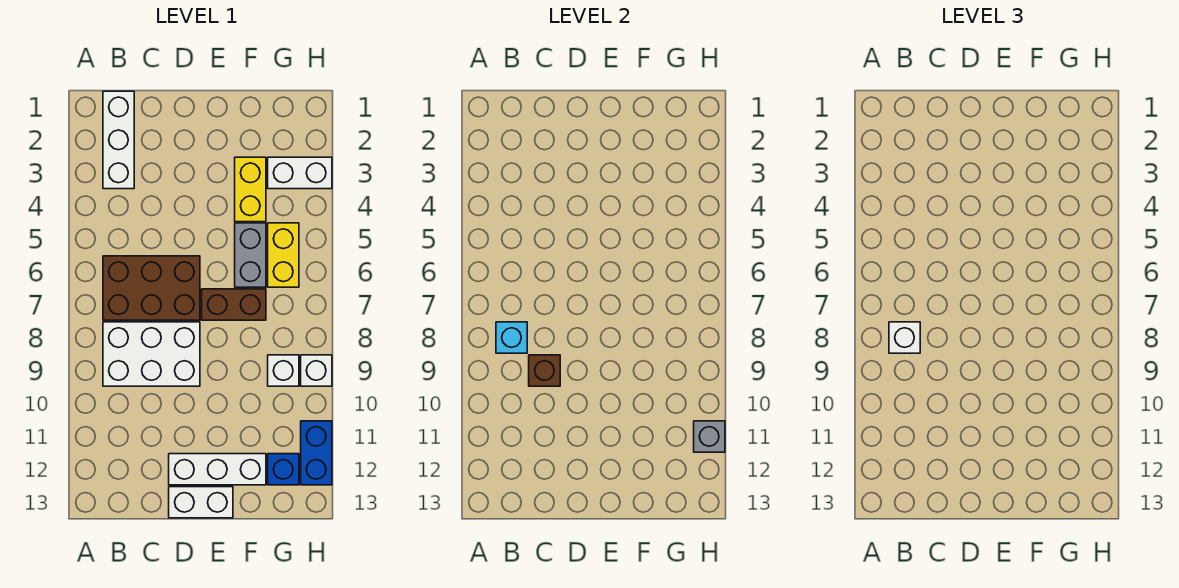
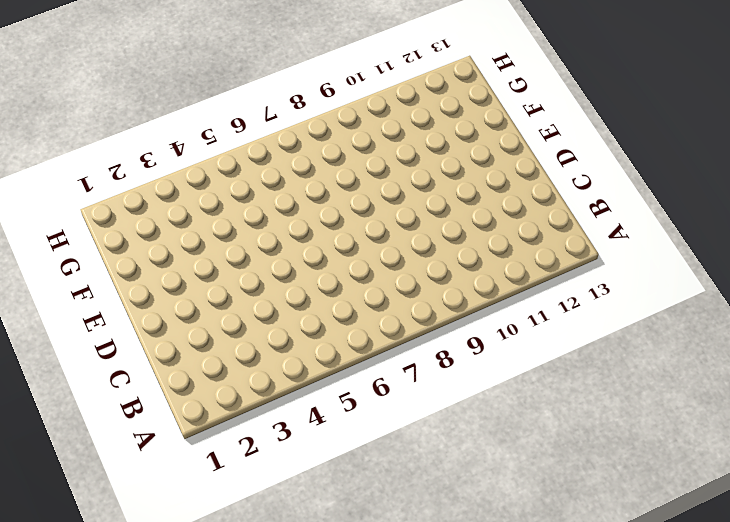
none -> white 1x3 brick [103,91,134,189]
none -> brown 2x3 brick [103,256,200,320]
none -> white 2x3 brick [103,322,200,386]

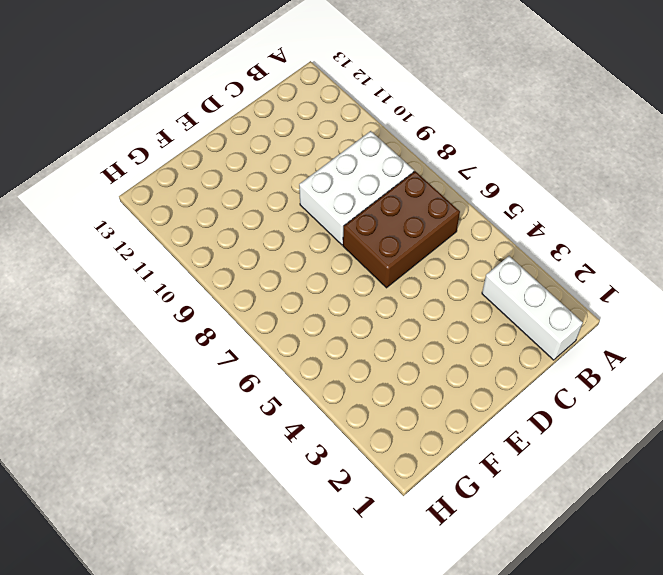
none -> white 1x3 brick [169,454,266,485]
none -> white 1x2 brick [169,487,233,518]
none -> brown 1x2 brick [202,289,266,320]

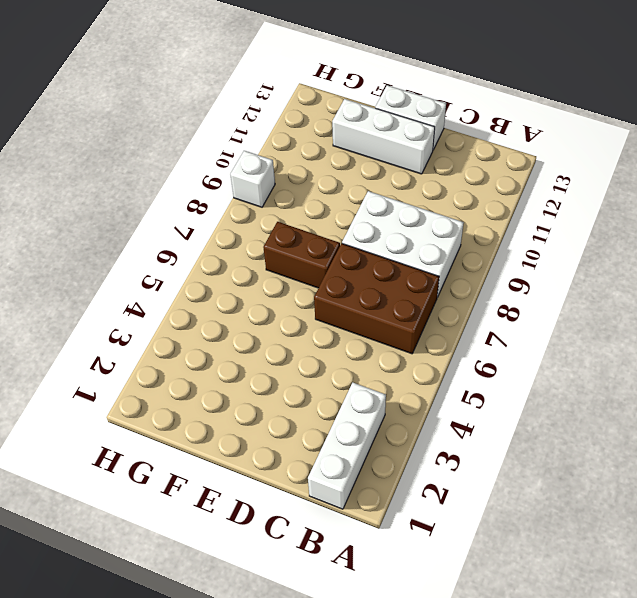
none -> yellow 1x2 brick [235,157,266,222]
none -> grey 1x2 brick [235,223,266,287]
none -> white 1x2 brick [268,157,332,189]

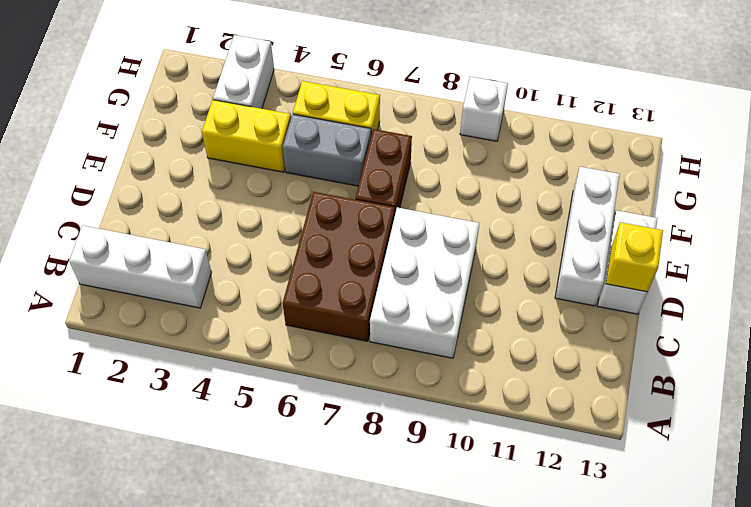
yellow 1x1 brick [606,222,663,292] -> none
none -> white 1x1 brick [268,355,299,386]
none -> blue 1x1 brick [268,454,299,485]
none -> blue 1x2 brick [301,421,332,485]

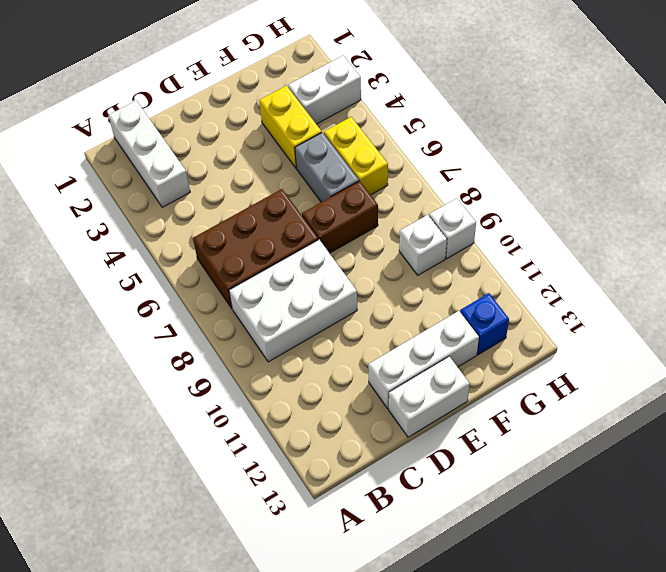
none -> blue 1x2 brick [301,421,332,485]
none -> cyan 1x1 brick [496,322,527,353]
none -> brown 1x1 brick [529,355,560,386]

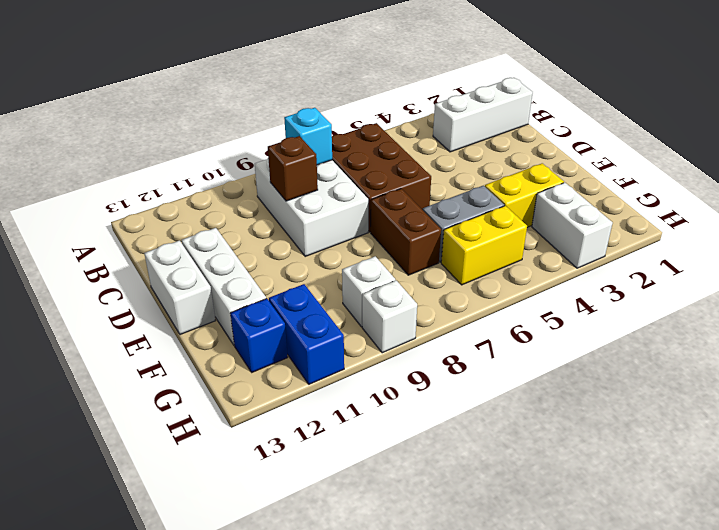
blue 1x2 brick [269,284,344,384] -> blue 1x2 brick turned to [301,421,332,485]
none -> grey 1x1 brick [694,421,725,452]
none -> white 1x1 brick [889,322,920,353]

